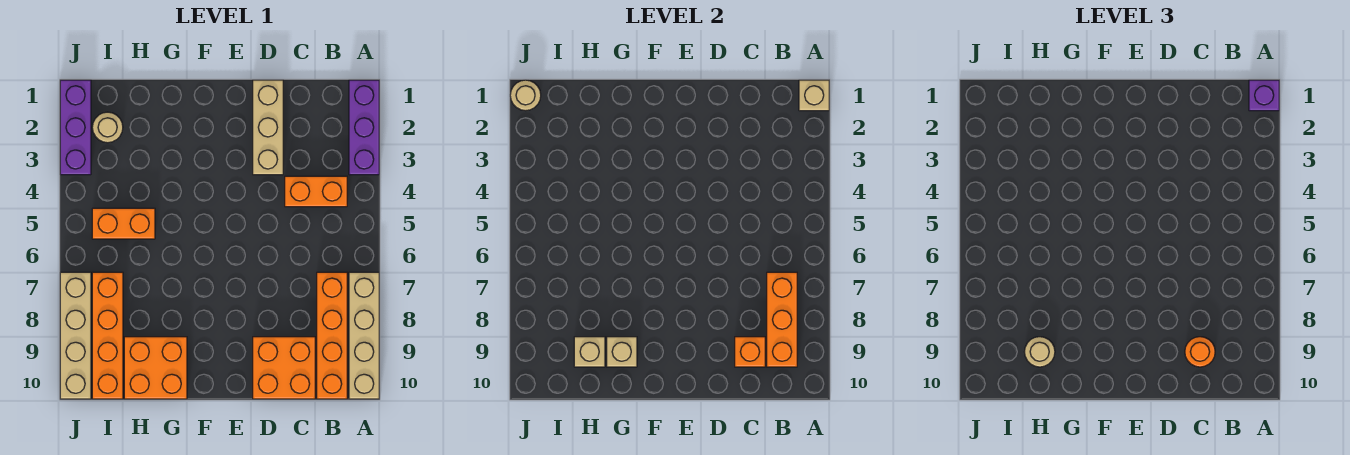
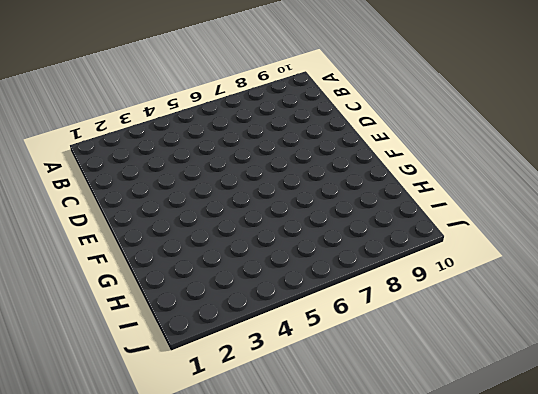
none -> purple 1x3 brick [349,80,379,175]
none -> tan 1x4 brick [349,272,379,399]
none -> orange 1x2 brick [285,176,347,207]

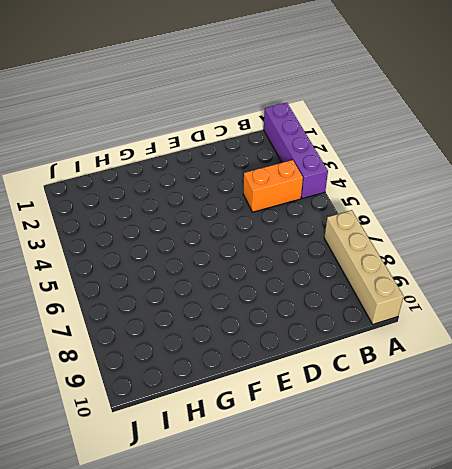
purple 1x4 brick [264,103,328,199] -> purple 1x3 brick [349,80,379,175]
none -> orange 1x4 brick [317,272,347,399]
none -> orange 2x2 brick [253,337,315,399]
none -> tan 1x3 brick [253,80,283,175]

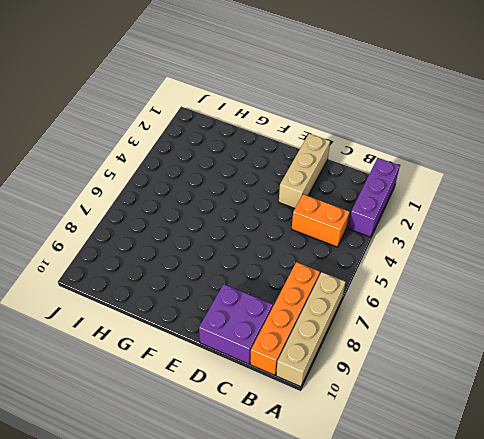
purple 2x2 brick [199,284,273,364] -> orange 2x2 brick [253,337,315,399]
none -> orange 2x2 brick [124,337,187,399]
none -> orange 1x2 brick [92,208,155,239]
none -> tan 1x1 round brick [92,112,123,143]

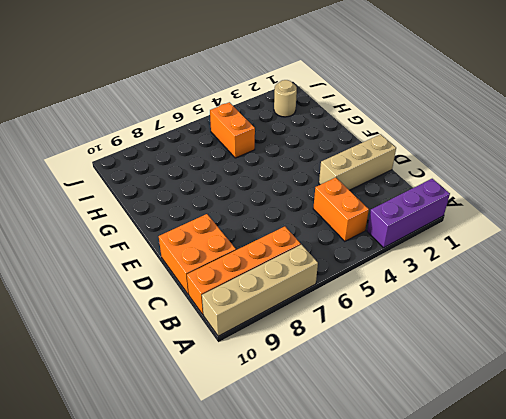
none -> orange 2x2 brick [124,337,187,399]
none -> orange 1x4 brick [92,272,123,399]
none -> purple 1x3 brick [60,80,91,175]

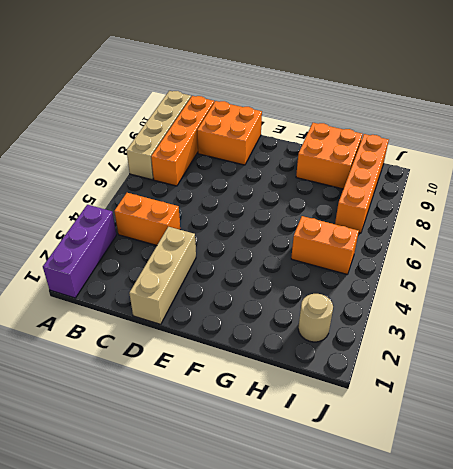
none -> purple 1x3 brick [60,80,91,175]
none -> tan 1x4 brick [60,272,91,399]
none -> tan 1x1 brick [799,80,829,111]

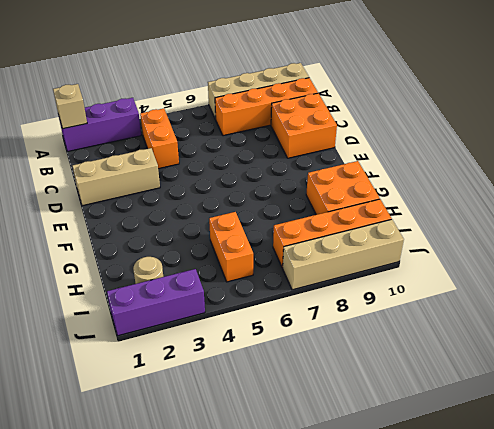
none -> orange 1x3 brick [767,272,797,367]
none -> orange 1x1 brick [735,337,765,367]
none -> tan 1x1 brick [607,337,637,367]

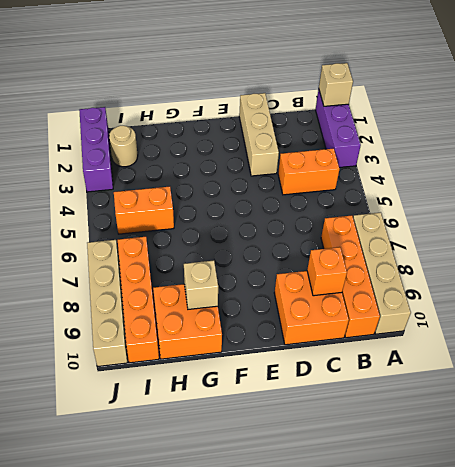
none -> orange 1x3 brick [767,272,797,367]
none -> tan 1x1 brick [574,337,605,367]
none -> tan 1x1 round brick [510,80,541,111]

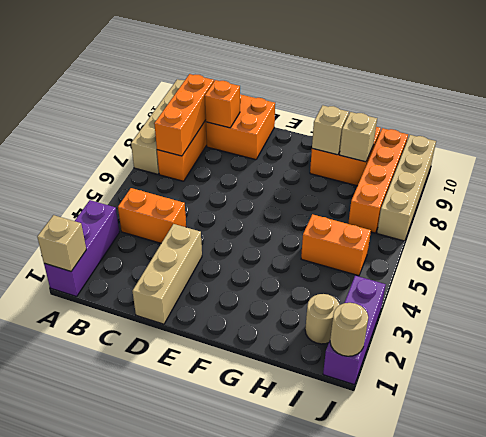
none -> purple 1x1 brick [1249,80,1279,111]
none -> orange 1x1 round brick [1185,337,1215,367]
none -> tan 1x1 round brick [1024,337,1055,367]

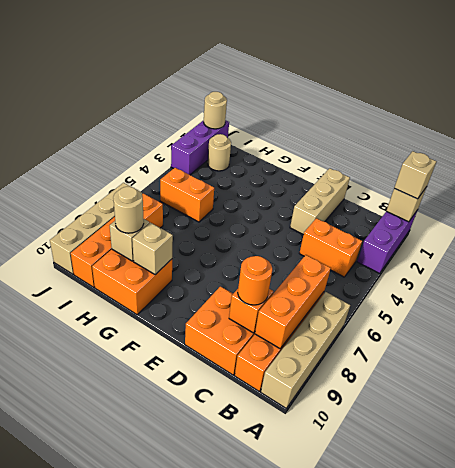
tan 1x1 brick [394,151,437,199] -> purple 1x1 brick [1249,80,1279,111]

